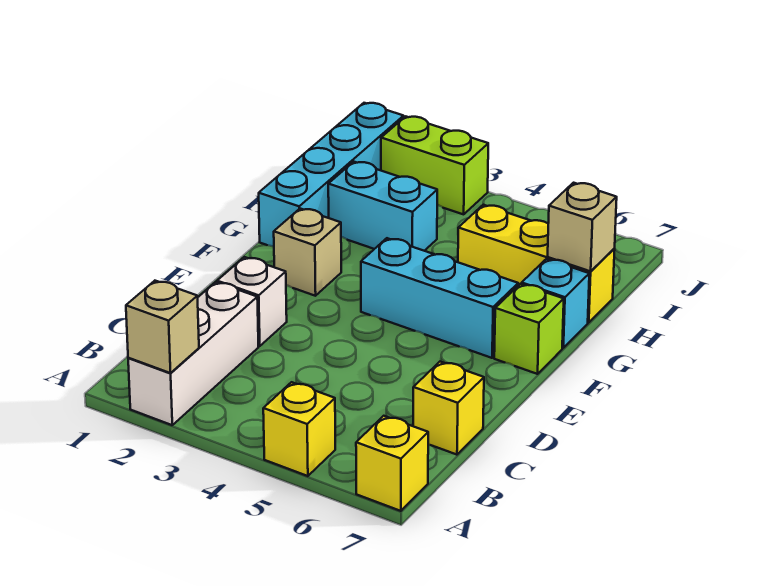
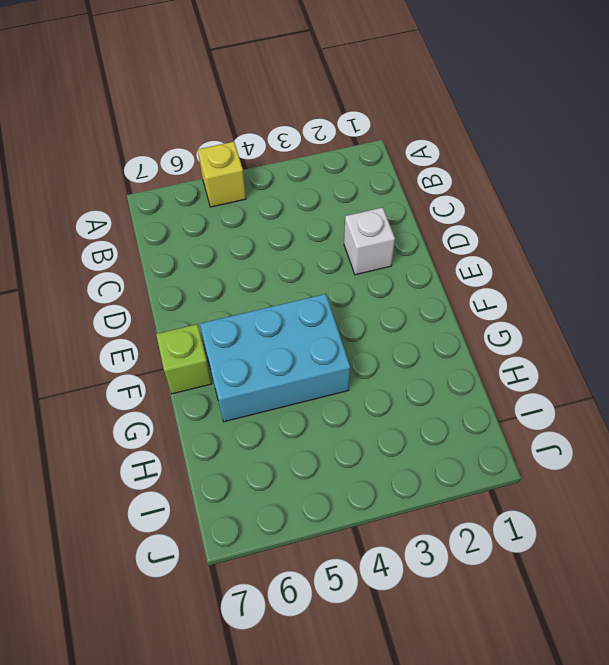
cyan 2x3 brick [200,294,350,422] -> cyan 1x3 brick [361,238,518,358]
none -> white 1x3 brick [128,282,258,425]
none -> yellow 1x1 brick [356,416,428,511]
none -> yellow 1x1 brick [413,362,484,455]

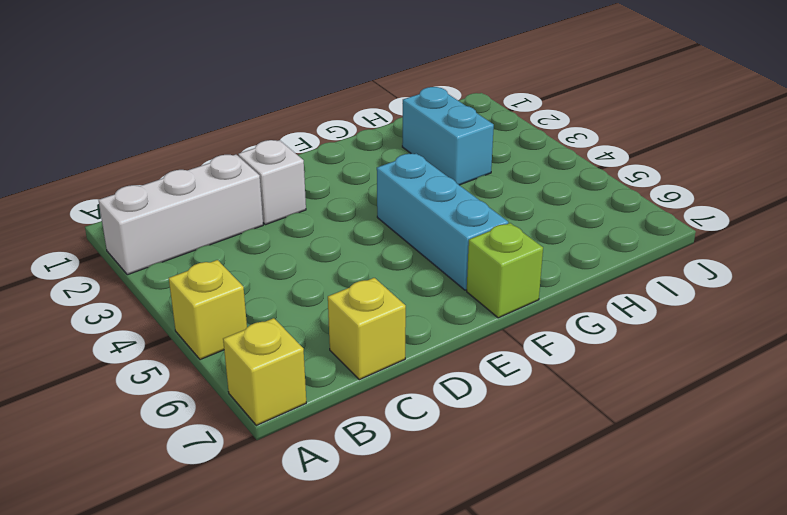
none -> tan 1x1 brick [274,209,341,296]
none -> cyan 1x4 brick [259,103,404,247]
none -> cyan 1x1 brick [522,259,589,348]

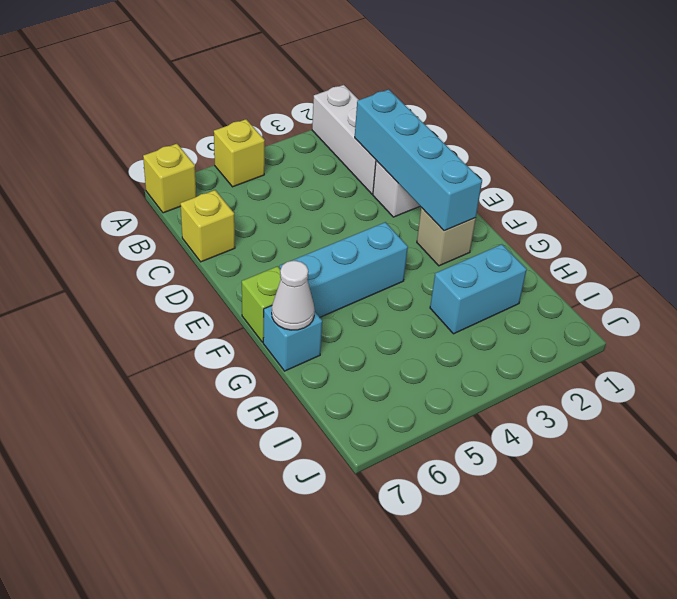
cyan 1x4 brick [355,89,482,231] -> cyan 1x4 brick moved to [259,103,404,247]
white 1x1 cone [272,261,315,330] -> none
none -> yellow 1x3 brick [458,205,615,323]
none -> lime 1x2 brick [381,116,488,214]
none -> tan 1x1 brick [126,281,199,373]

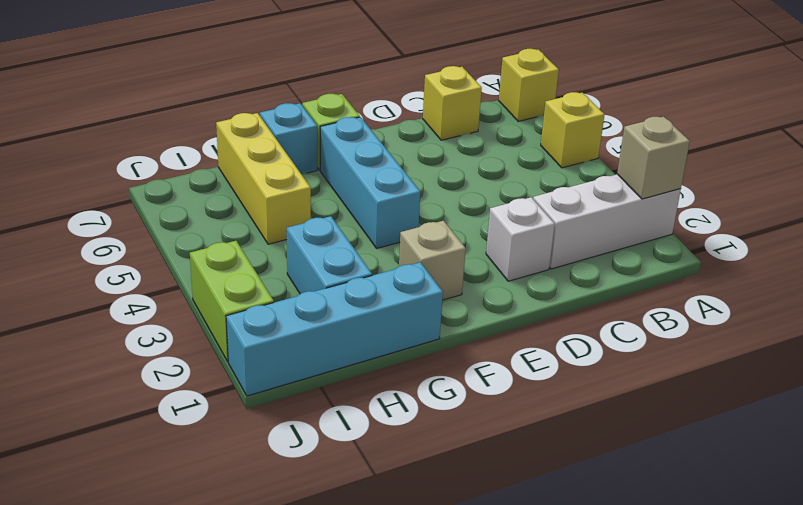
none -> tan 1x1 brick [548,183,617,271]

